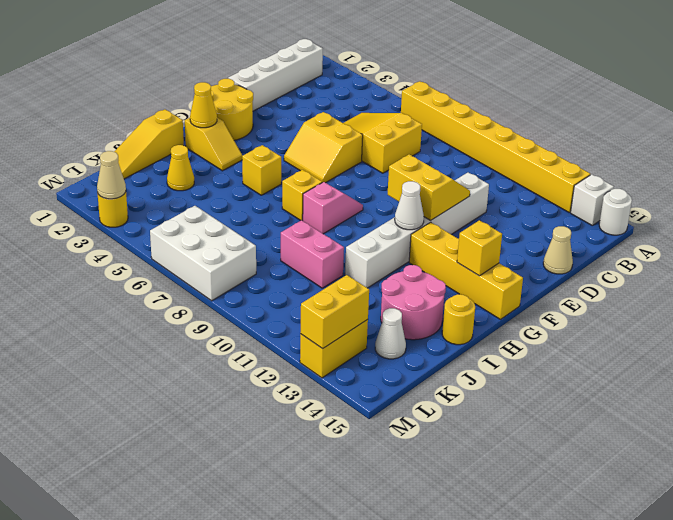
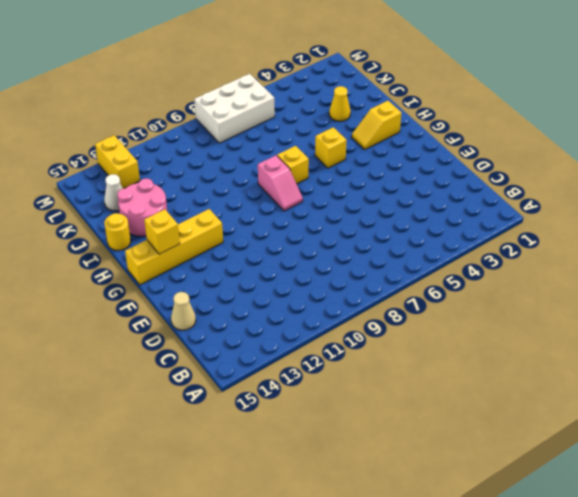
none -> yellow 1x8 brick [401,81,590,212]
none -> white 1x1 brick [571,174,614,225]
none -> white 1x1 round brick [599,189,632,235]

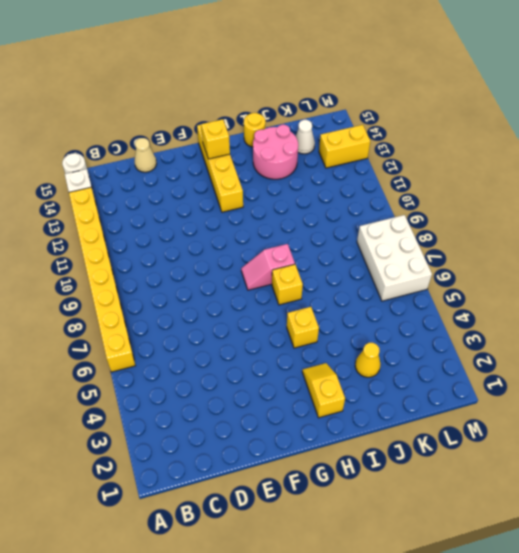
none -> white 1x4 brick [228,39,323,111]
none -> yellow 2x3 slope [344,113,422,173]
none -> white 1x6 brick [345,172,489,288]

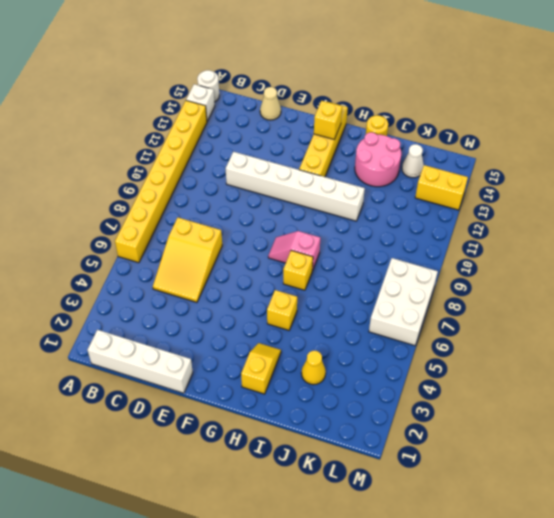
none -> yellow 2x2 slope [284,112,363,183]
none -> yellow 2x2 round brick [211,79,253,140]
none -> yellow 1x3 slope [114,109,184,179]

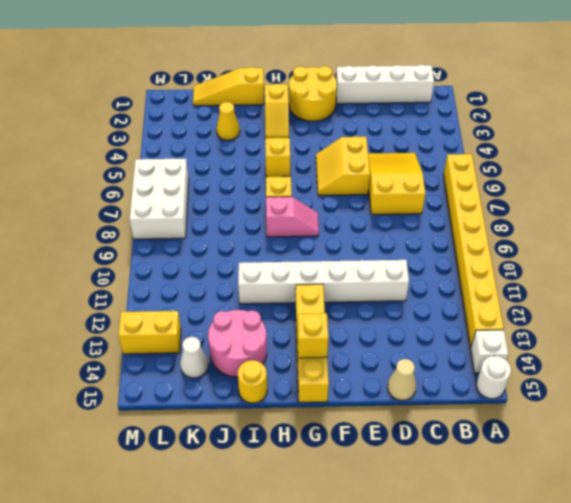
none -> pink 1x2 brick [281,220,344,288]
none -> yellow 1x1 round brick [98,192,128,227]
none -> yellow 2x2 slope [388,155,470,220]

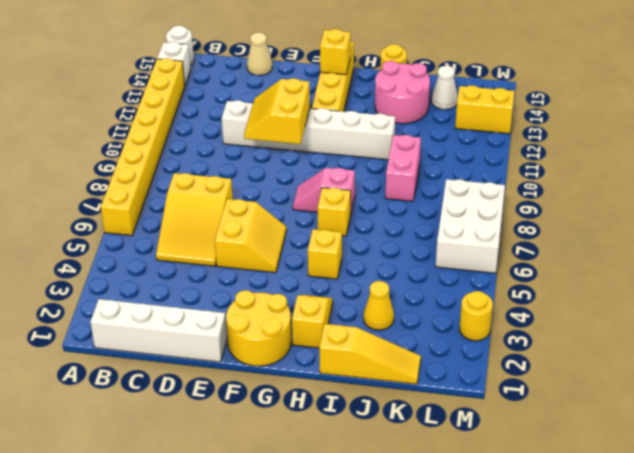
none -> white 1x1 cone [395,181,424,230]
none -> yellow 1x1 cone [190,82,217,128]
none -> yellow 1x2 brick [300,275,369,349]

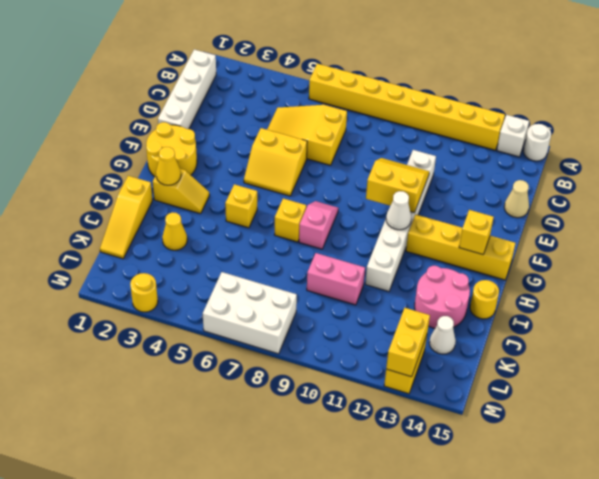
none -> tan 1x1 cone [97,151,126,199]

